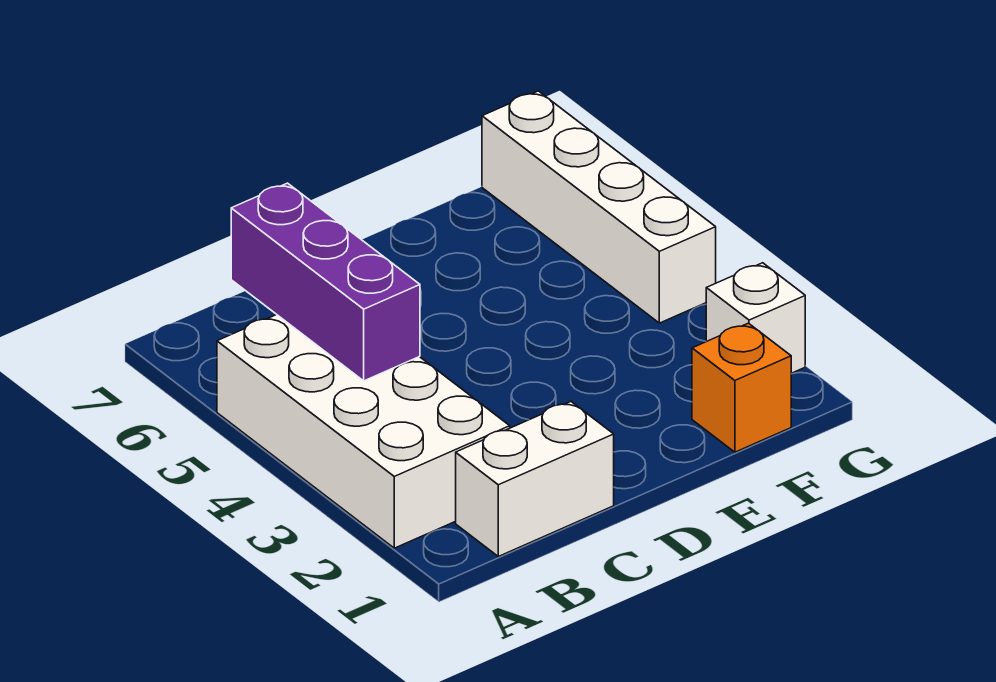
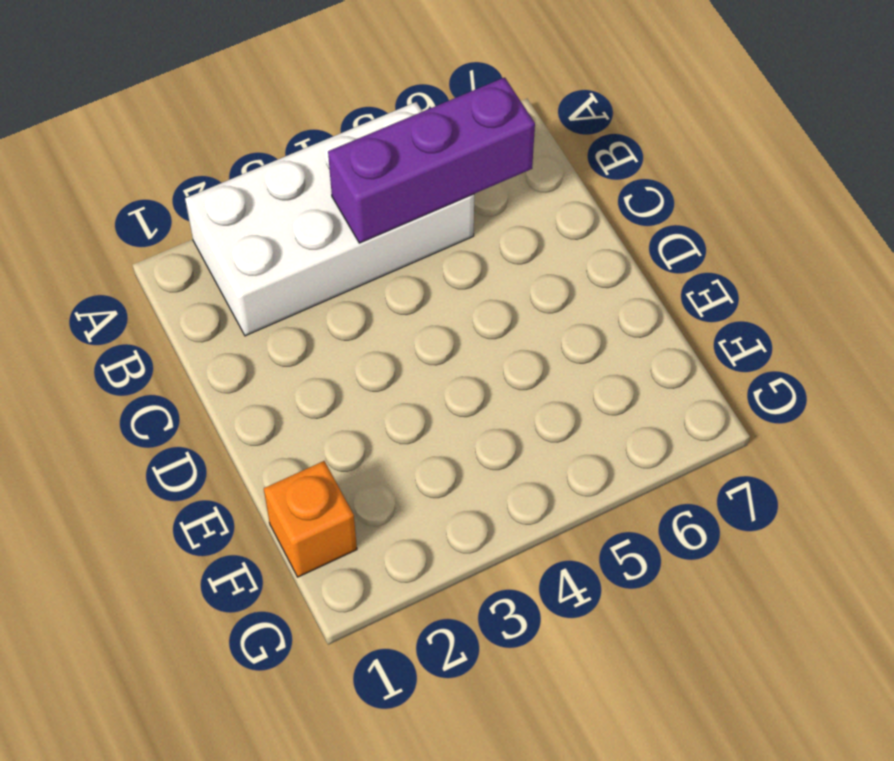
none -> white 1x2 brick [456,402,614,556]
none -> white 1x1 brick [706,263,805,373]

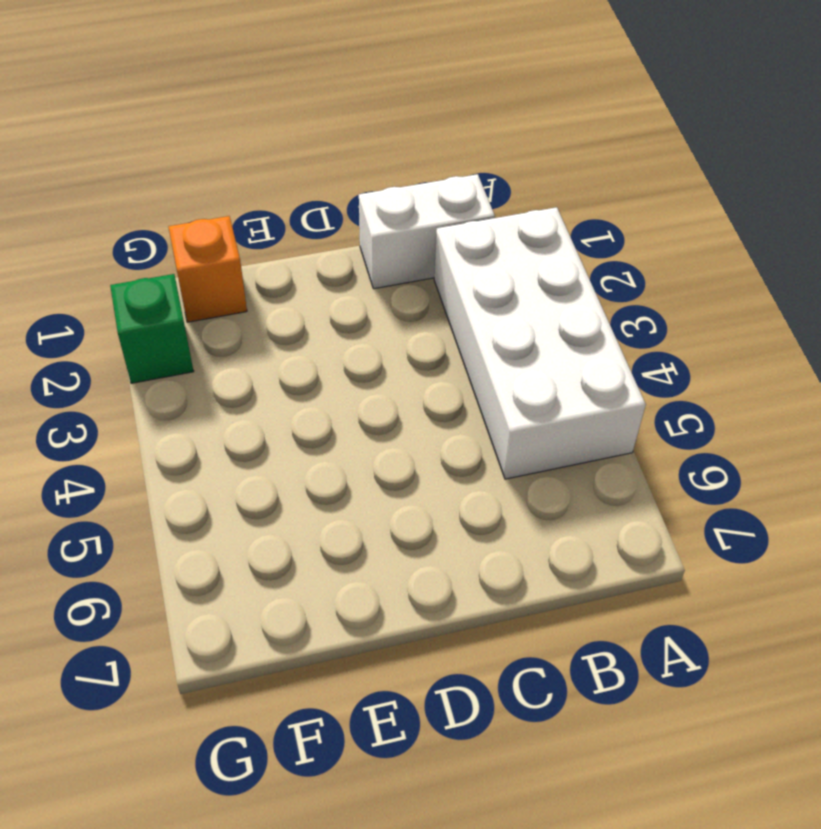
green 1x1 brick [110,274,194,383] -> white 1x1 brick [706,263,805,373]
none -> white 1x4 brick [482,91,716,323]
none -> purple 1x3 brick [231,183,420,381]

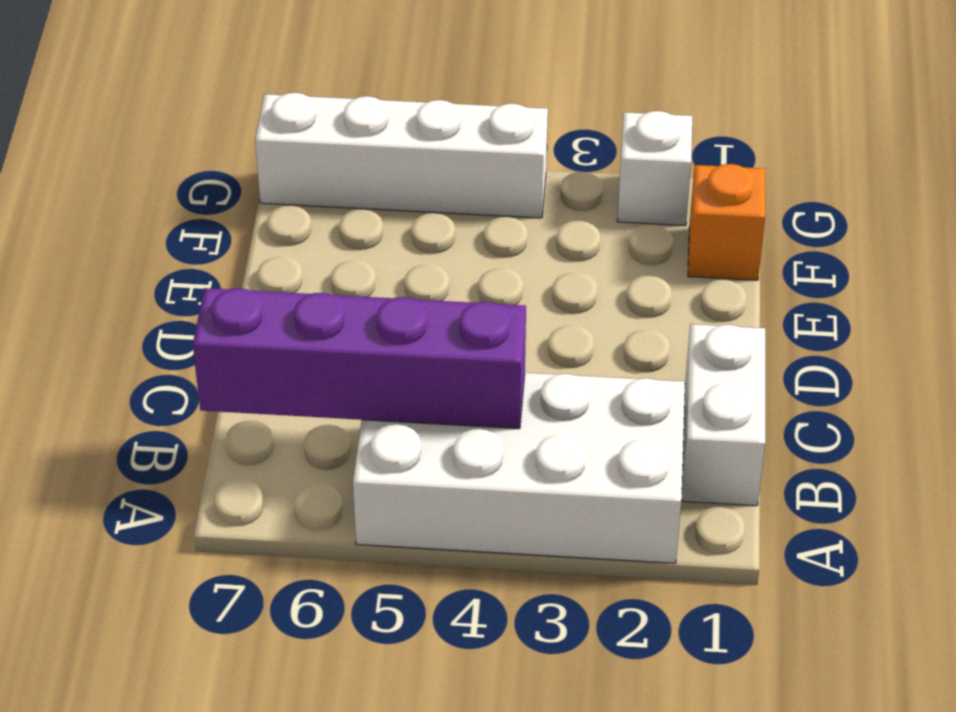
purple 1x4 brick [193,288,526,429] -> purple 1x3 brick [231,183,420,381]

